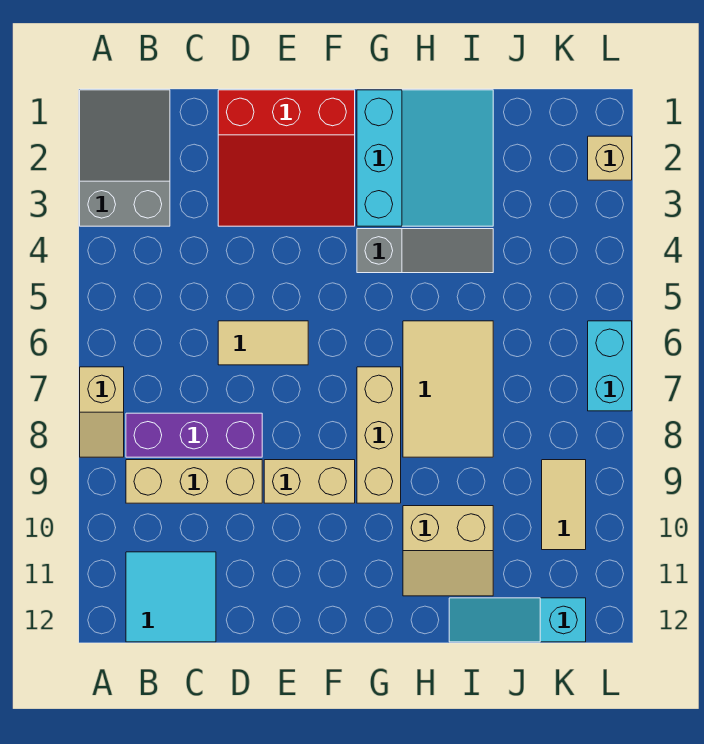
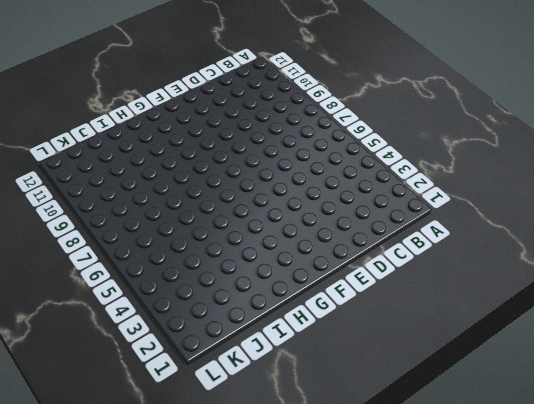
none -> grey 2x3 slope [80,90,170,226]
none -> tan 1x2 slope [80,367,124,457]
none -> purple 1x3 brick [126,413,262,457]

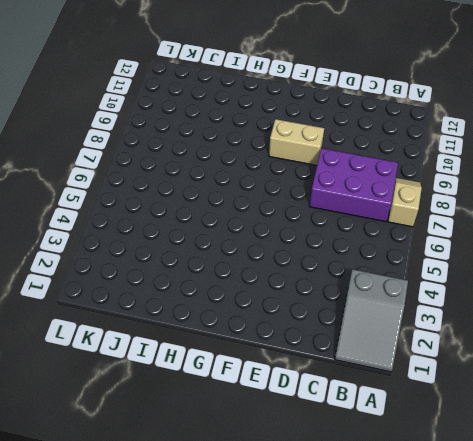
purple 2x3 brick [309,148,398,222] -> purple 1x3 brick [126,413,262,457]
none -> tan 1x3 brick [126,460,262,503]
none -> cyan 2x2 tile [126,552,216,642]
none -> red 3x3 slope [218,90,355,226]

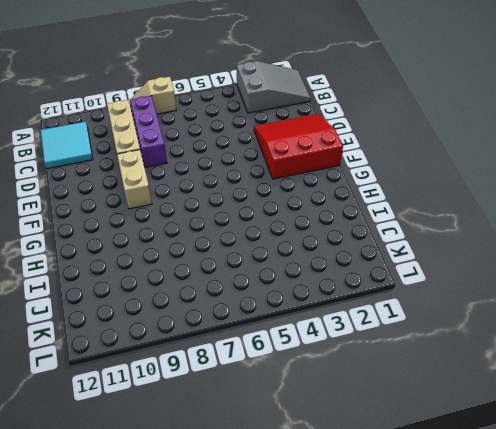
red 3x3 slope [254,114,343,179] -> red 3x3 slope turned to [218,90,355,226]
none -> tan 1x2 tile [218,321,308,365]
none -> cyan 3x3 slope [357,90,493,226]
none -> grey 1x3 slope [357,229,493,273]

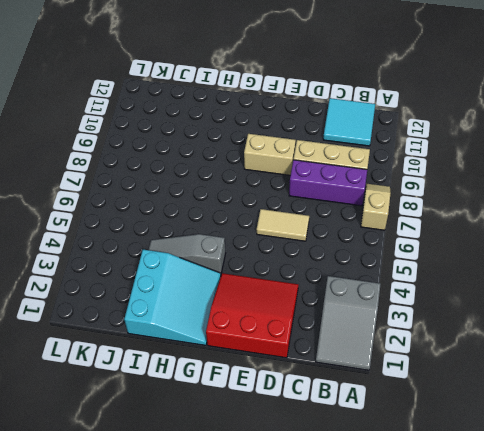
cyan 3x3 slope [124,250,221,345] -> cyan 3x3 slope turned to [357,90,493,226]
none -> tan 1x3 brick [357,367,401,503]
none -> tan 2x3 tile [403,321,493,457]
none -> tan 2x2 slope [403,506,493,596]

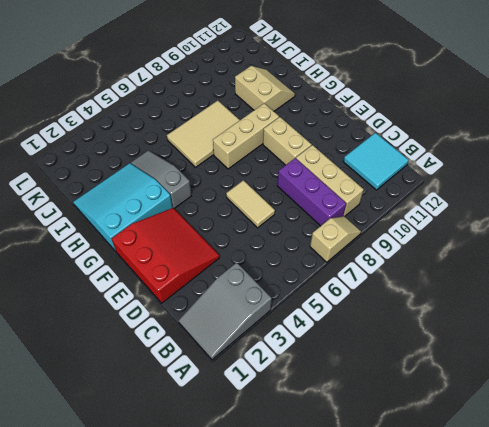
none -> cyan 1x3 slope [449,598,586,642]
none -> tan 1x2 tile [542,460,586,550]
none -> tan 1x1 brick [588,136,632,180]

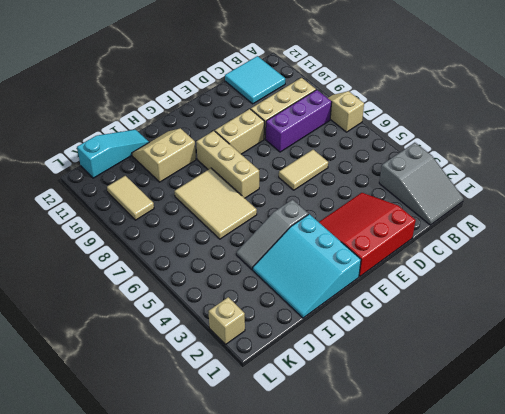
none -> cyan 1x2 brick [588,321,632,411]

